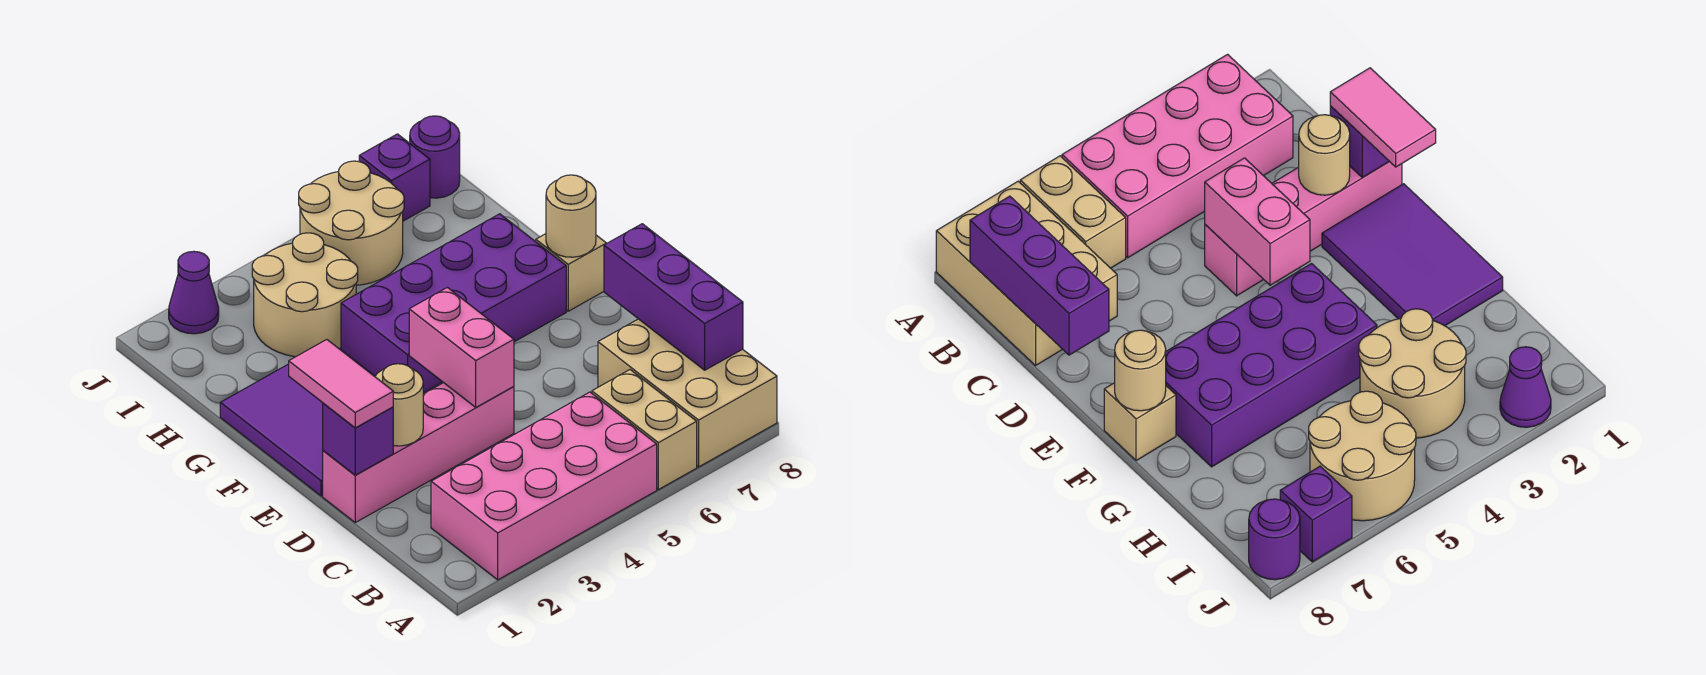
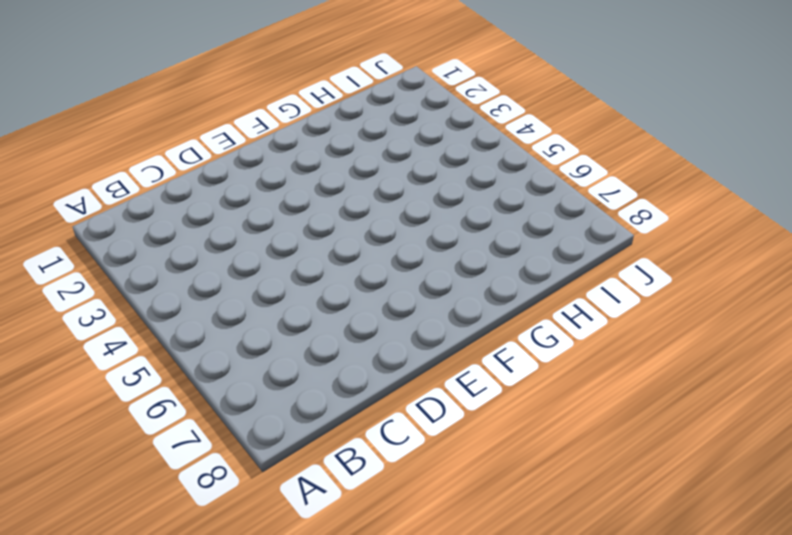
none -> pink 2x4 brick [431,392,657,580]
none -> tan 1x2 brick [592,370,697,490]
none -> tan 2x3 brick [598,319,777,467]

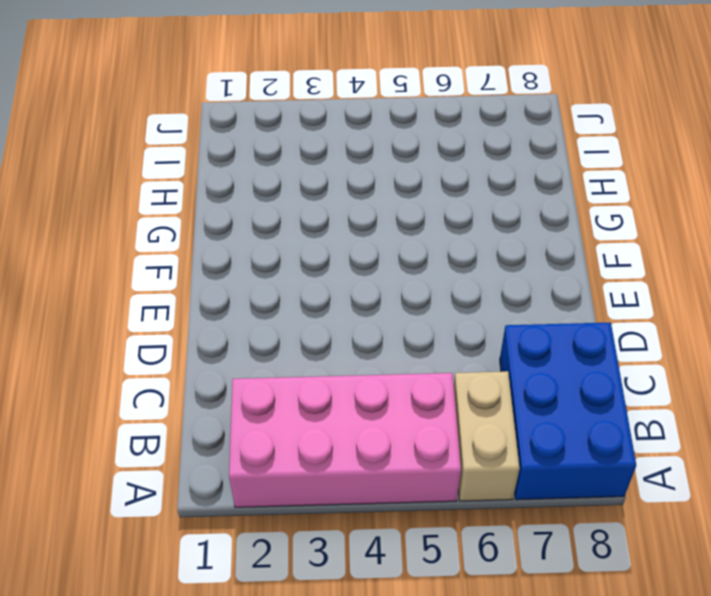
blue 2x3 brick [500,322,636,500] -> tan 2x3 brick [598,319,777,467]
none -> pink 1x4 brick [323,383,514,522]
none -> purple 2x3 tile [220,364,323,496]
none -> purple 2x4 brick [341,214,566,393]

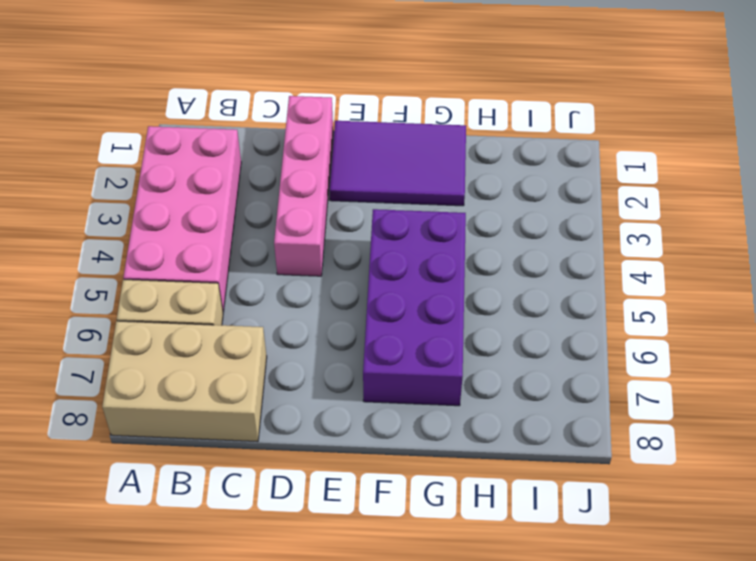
none -> tan 1x1 brick [536,234,607,311]
none -> tan 2x2 round brick [252,233,358,357]
none -> tan 2x2 round brick [299,161,404,285]

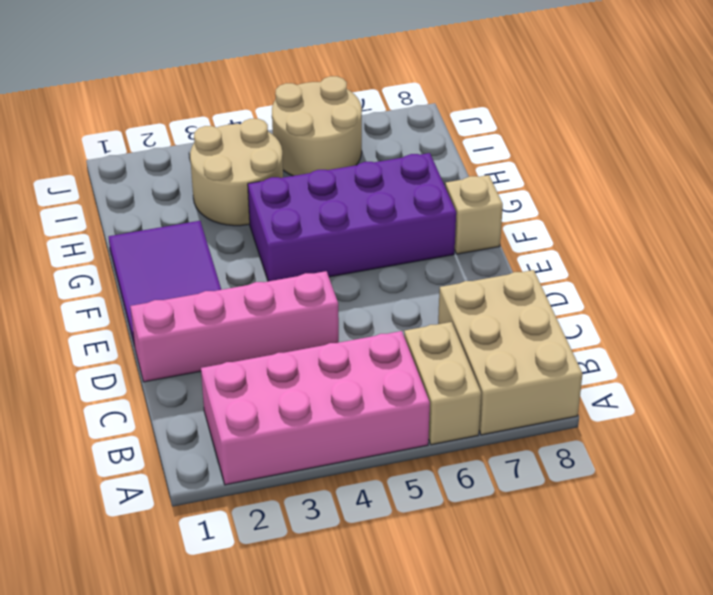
none -> purple 1x1 cone [169,251,219,334]
none -> purple 1x1 brick [359,134,430,221]
none -> purple 1x1 round brick [410,116,460,198]

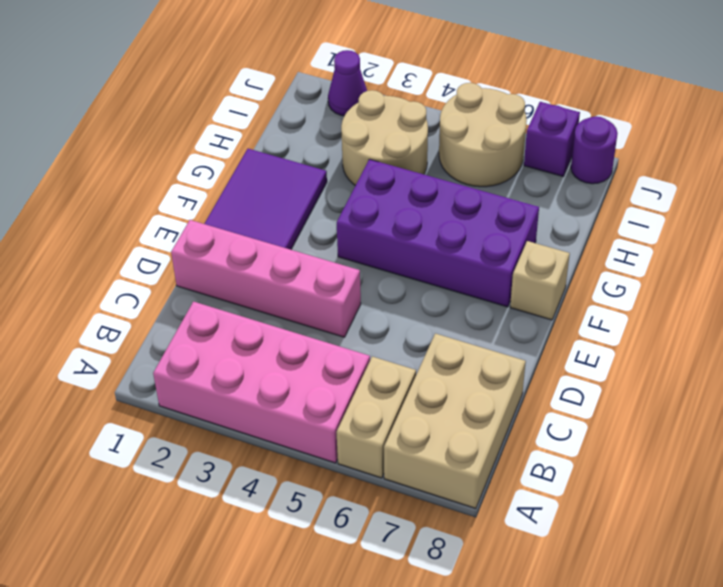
none -> purple 1x3 brick [604,224,743,370]
none -> purple 1x1 brick [323,403,393,475]
none -> tan 1x1 round brick [375,364,423,446]

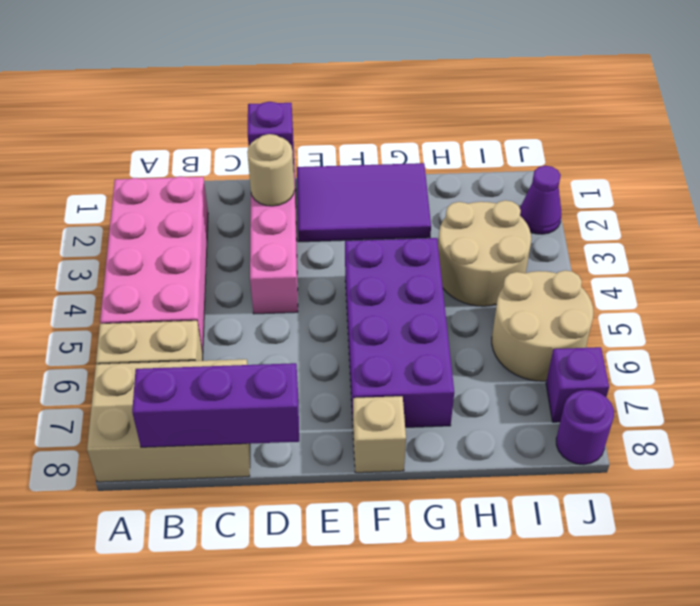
none -> pink 1x2 brick [409,287,514,407]
none -> tan 1x1 round brick [546,175,596,257]
none -> pink 1x2 tile [289,340,393,428]

